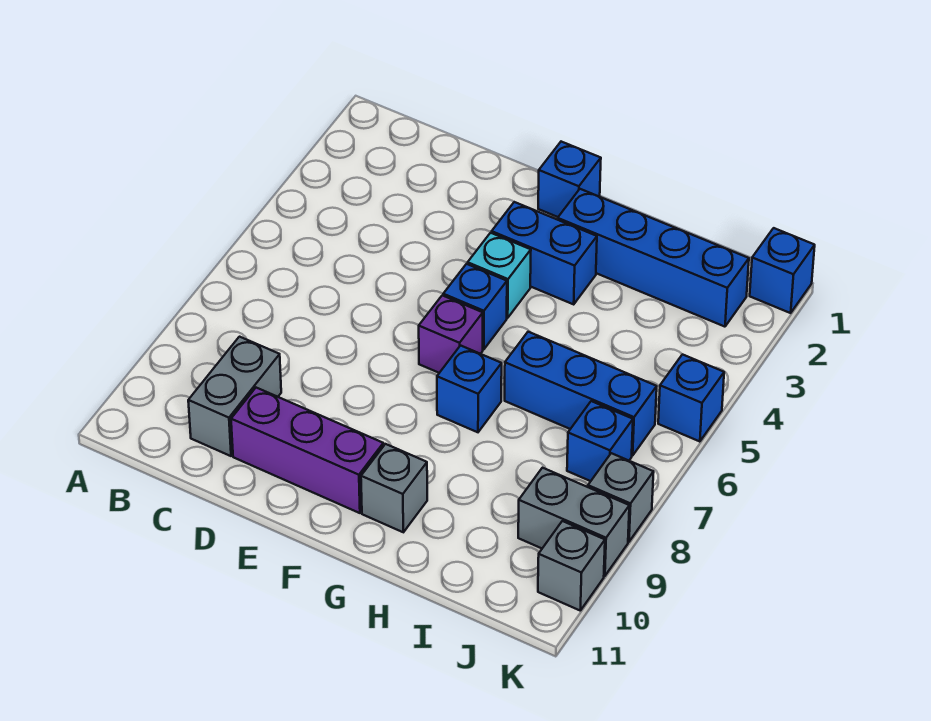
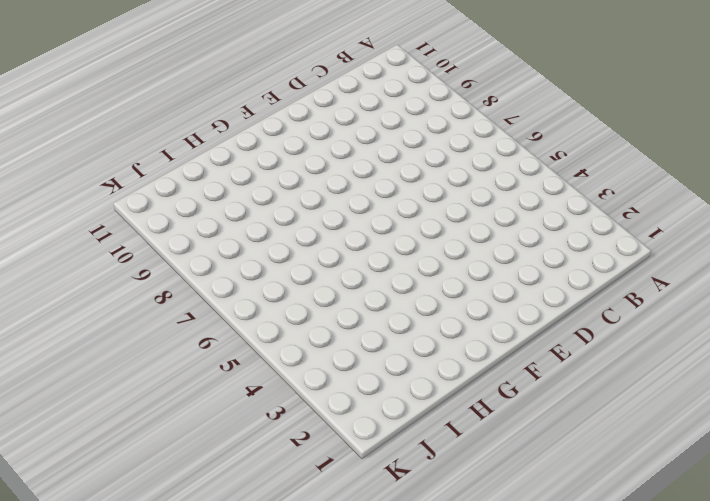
none -> grey 1x2 brick [188,337,281,456]
none -> purple 1x3 brick [231,388,383,513]
none -> blue 1x1 brick [538,142,601,217]

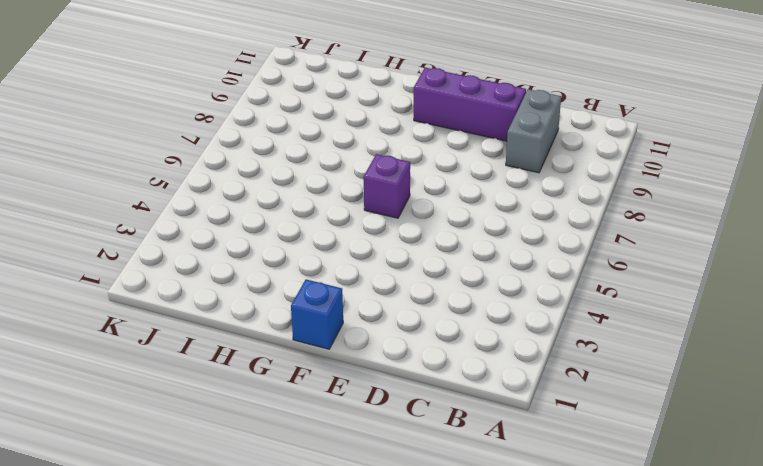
none -> blue 1x2 brick [492,202,597,304]
none -> cyan 1x1 brick [468,233,531,318]
none -> blue 1x1 brick [443,264,507,349]

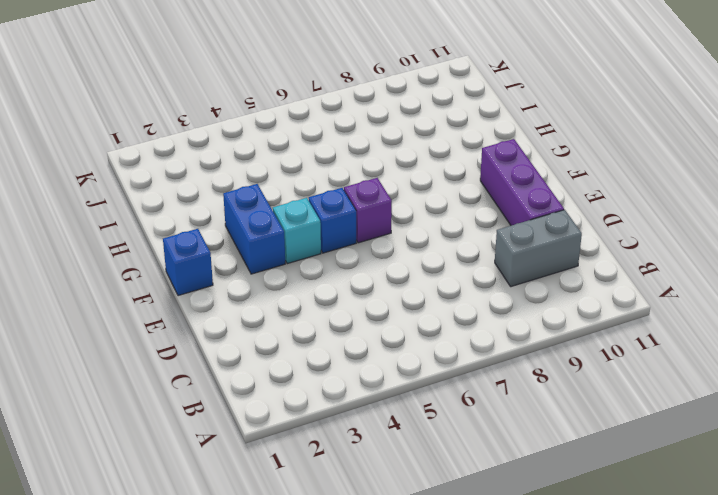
none -> blue 1x4 brick [558,189,749,327]
none -> blue 1x1 brick [437,346,502,432]
none -> grey 1x1 brick [361,444,427,532]

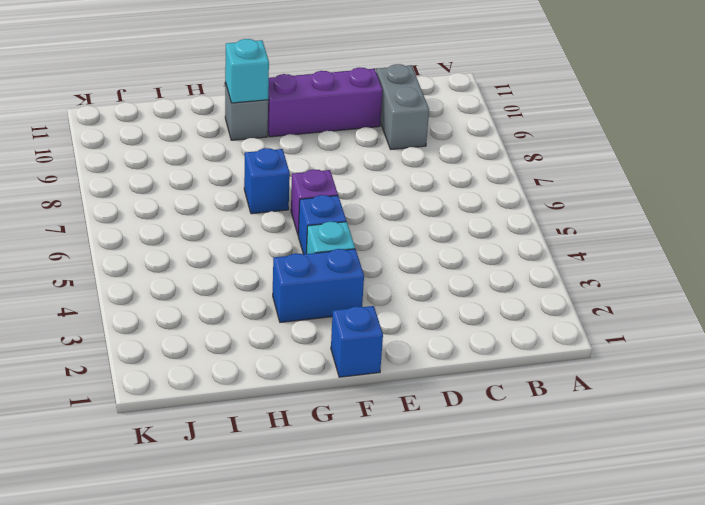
cyan 1x1 brick [225,39,269,103] -> none
none -> blue 1x4 brick [558,189,749,327]
none -> blue 1x3 brick [505,332,657,456]
none -> blue 1x1 brick [567,401,633,481]

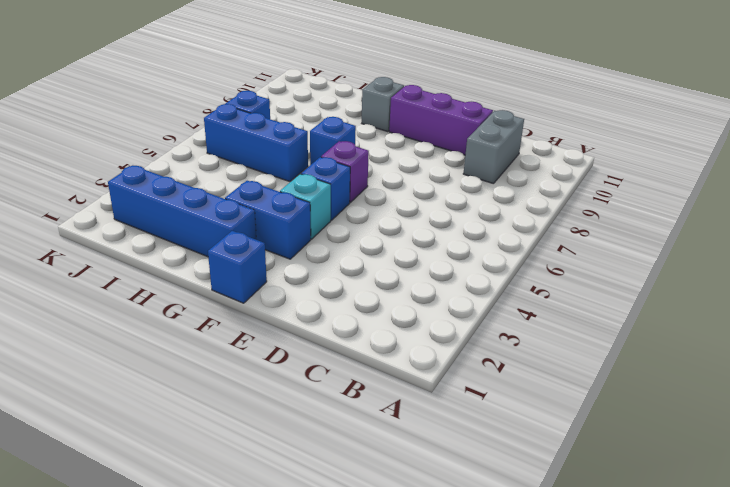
none -> grey 1x2 brick [518,468,629,576]
none -> blue 1x1 brick [750,228,815,313]
none -> blue 1x1 brick [658,354,724,442]

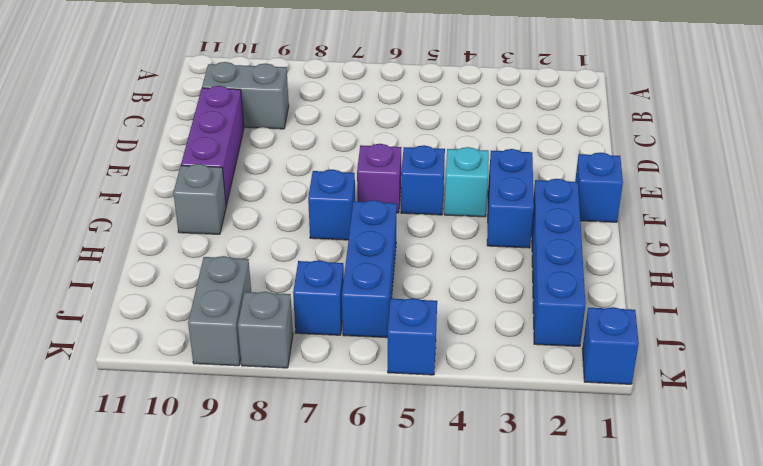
none -> grey 1x1 brick [538,521,605,610]

